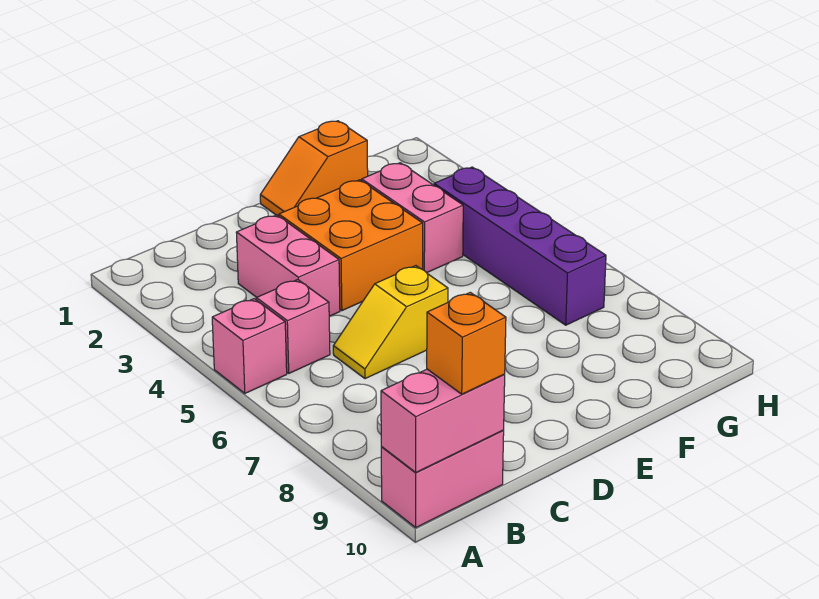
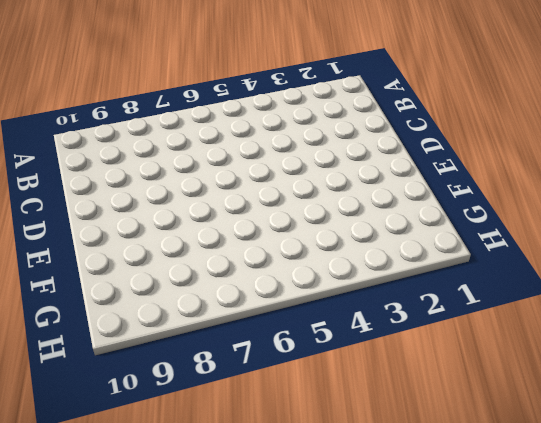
none -> pink 1x1 brick [212,299,287,393]
none -> pink 1x2 brick [381,430,504,527]

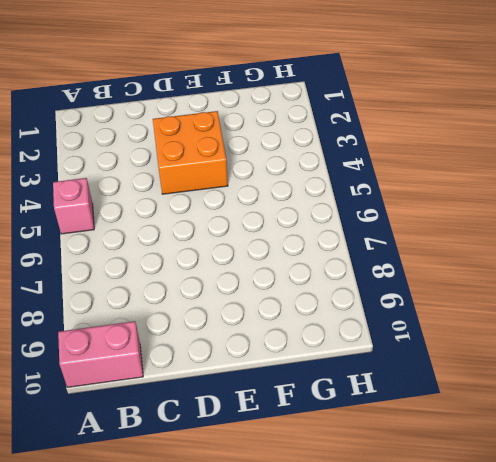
none -> pink 1x1 brick [256,280,330,373]
none -> pink 1x2 brick [236,215,340,316]

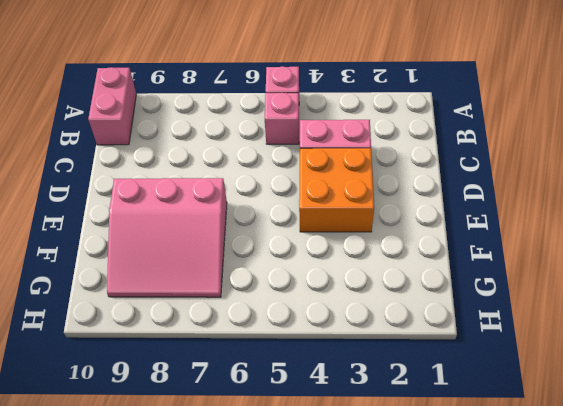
pink 3x3 slope [107,178,227,297] -> purple 1x4 brick [434,167,606,325]
none -> yellow 1x2 slope [333,266,448,379]
none -> orange 1x2 slope [260,121,368,216]

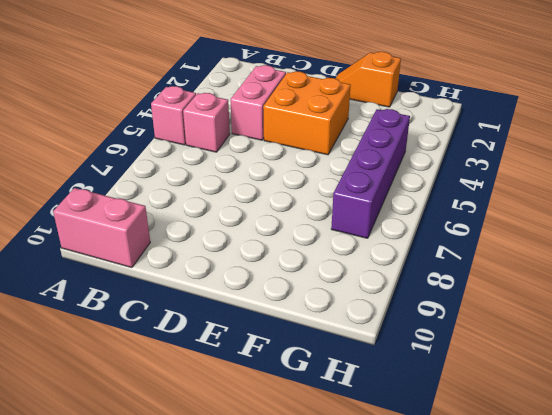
none -> yellow 1x2 slope [333,266,448,379]
none -> pink 1x2 brick [362,163,463,273]

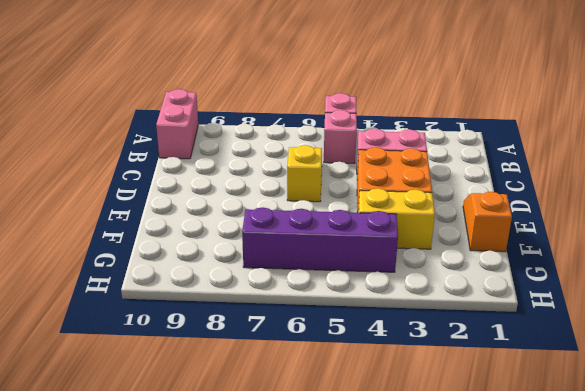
yellow 1x2 brick [358,188,435,249] -> pink 1x2 brick [362,163,463,273]
none -> pink 1x2 brick [381,369,505,472]
none -> orange 1x1 brick [427,292,506,394]

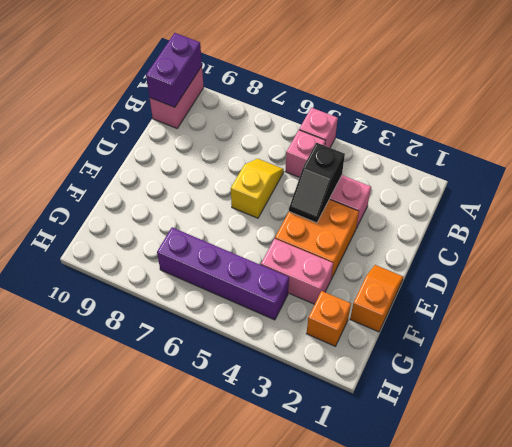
purple 1x2 brick [146,33,202,107] -> pink 1x2 brick [381,369,505,472]
black 1x2 slope [289,143,345,223] -> none
orange 1x1 brick [306,291,351,346] -> orange 1x1 brick moved to [427,292,506,394]

